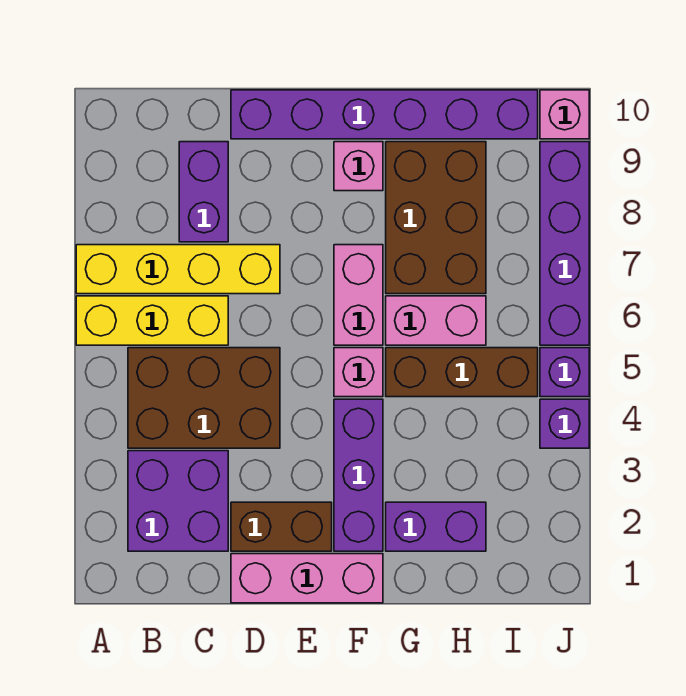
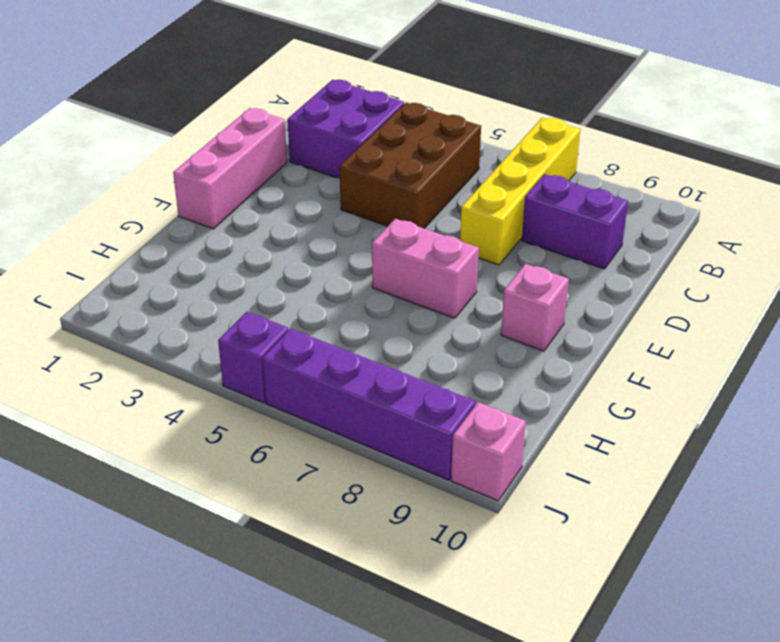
none -> yellow 1x3 brick [76,296,228,345]
none -> brown 1x2 brick [231,502,332,551]
none -> purple 1x6 brick [231,90,538,139]

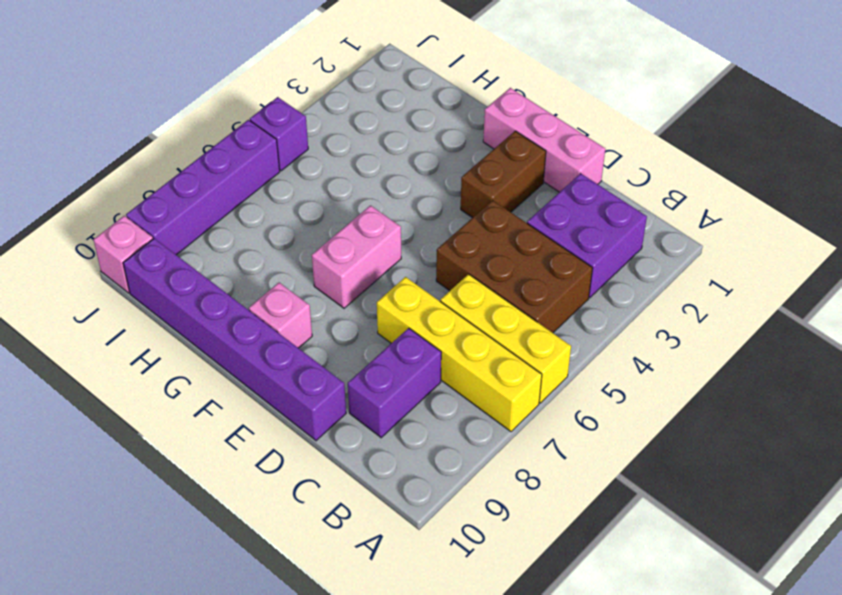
brown 1x2 brick [461,131,546,218] -> brown 1x2 brick turned to [231,502,332,551]
none -> purple 1x3 brick [334,399,383,551]
none -> pink 1x1 brick [334,348,383,397]
none -> purple 1x2 brick [386,502,486,551]

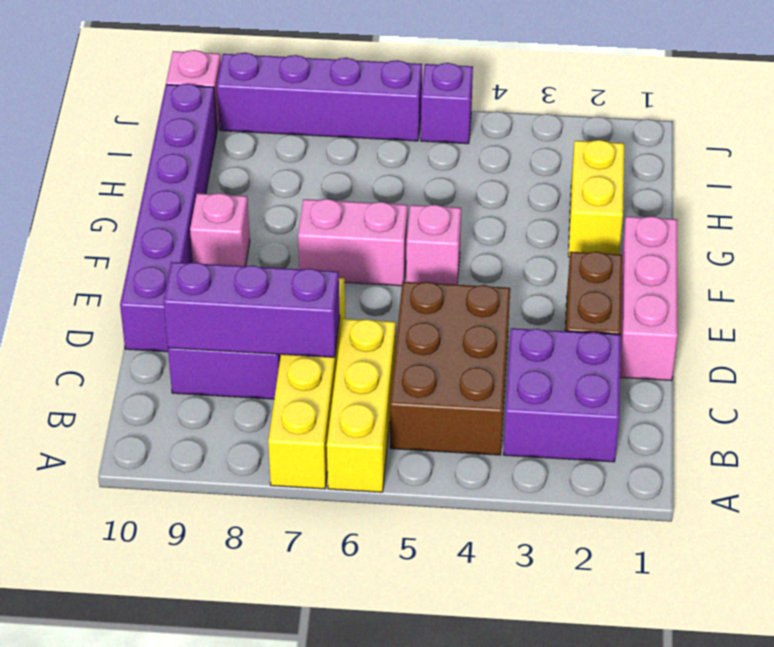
purple 1x3 brick [163,262,340,357] -> purple 1x3 brick moved to [334,399,383,551]
yellow 1x2 brick [568,140,624,257] -> purple 1x2 brick [386,502,486,551]
none -> brown 1x3 brick [386,348,538,397]
none -> pink 1x2 brick [386,296,486,345]
none -> brown 2x3 brick [386,142,486,294]

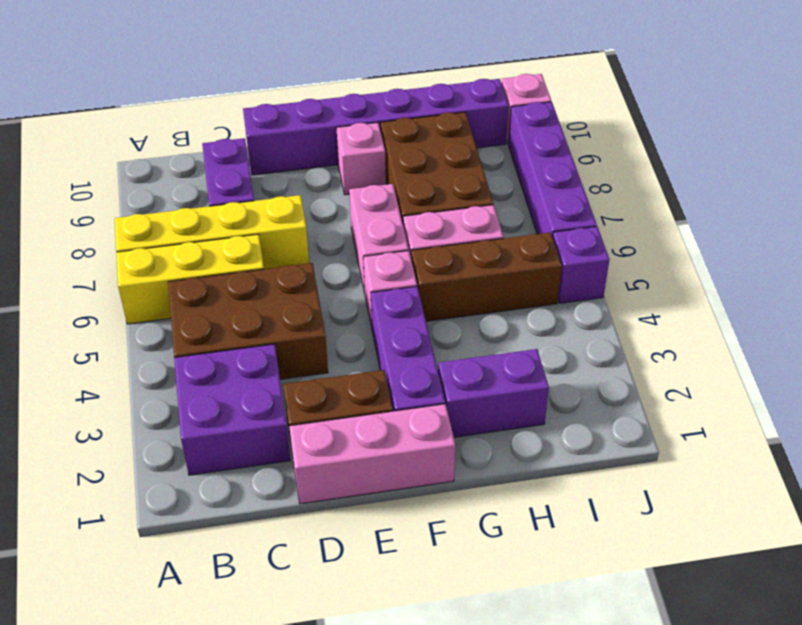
none -> purple 1x1 brick [540,399,589,448]

